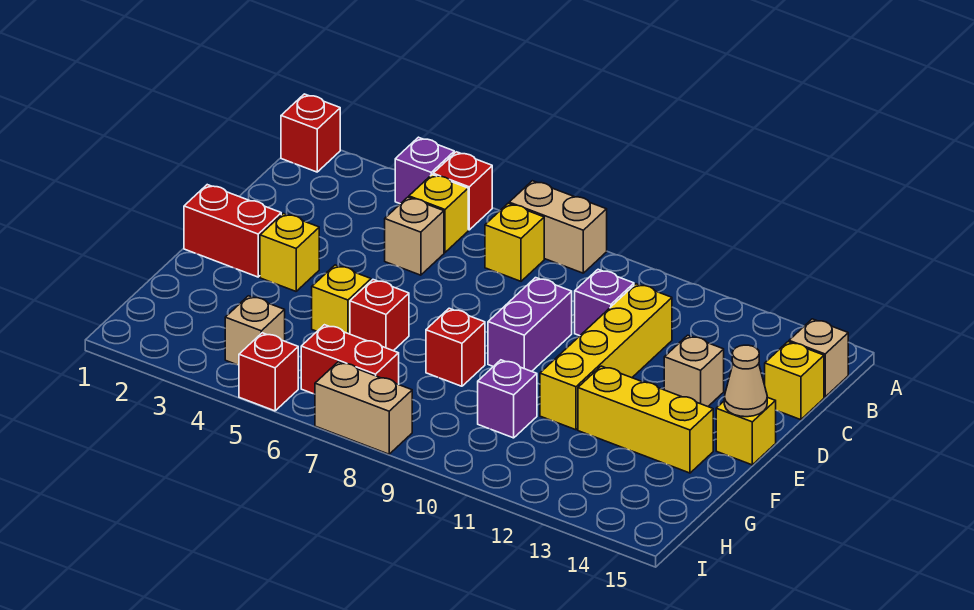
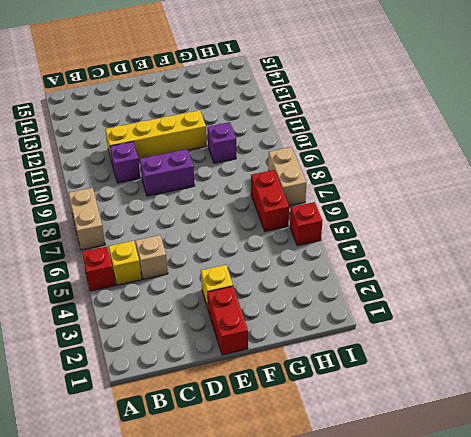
none -> red 1x1 brick [281,94,340,172]
none -> purple 1x1 brick [395,137,454,204]
none -> yellow 1x1 brick [485,203,544,281]

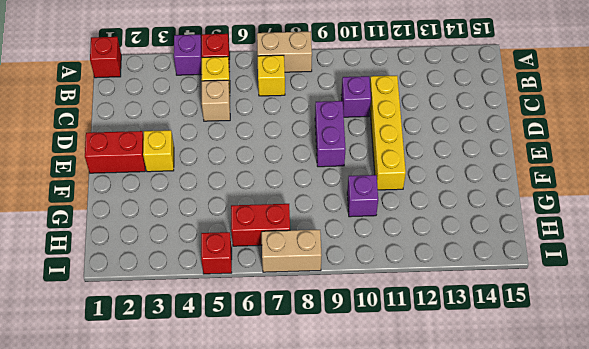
none -> tan 1x1 brick [789,319,848,397]
none -> yellow 1x1 brick [765,342,824,420]
none -> tan 1x1 brick [664,335,724,406]

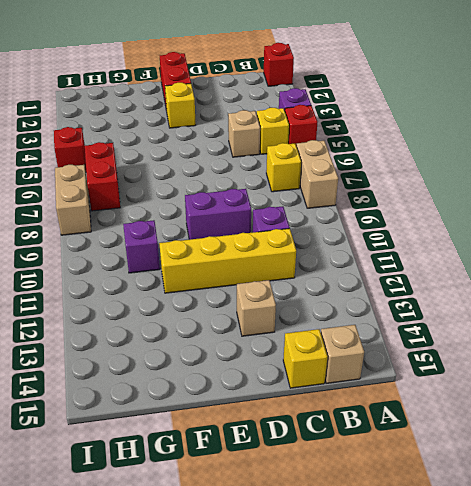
none -> yellow 1x1 brick [716,397,776,465]
none -> yellow 1x1 brick [312,265,371,334]
none -> red 1x1 brick [350,280,409,351]

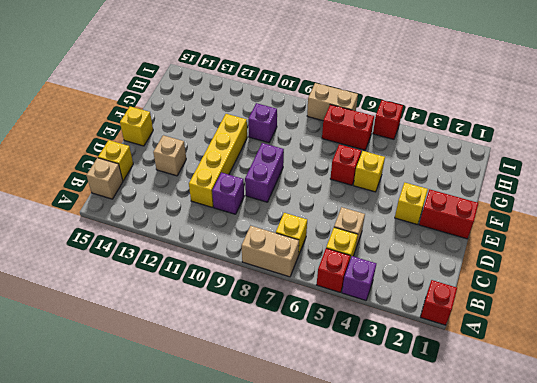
none -> red 1x1 brick [426,308,485,386]
none -> yellow 1x3 brick [578,366,713,473]
none -> tan 1x1 brick [225,296,285,365]

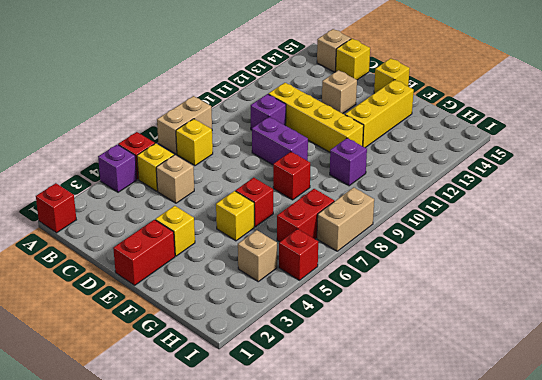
none -> tan 1x1 cone [724,345,767,417]

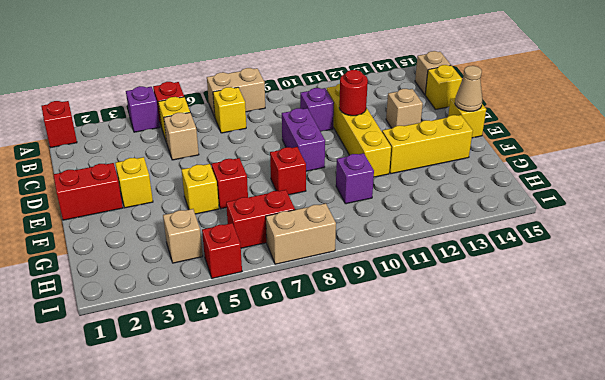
red 1x1 round brick [339,70,368,116] -> none

